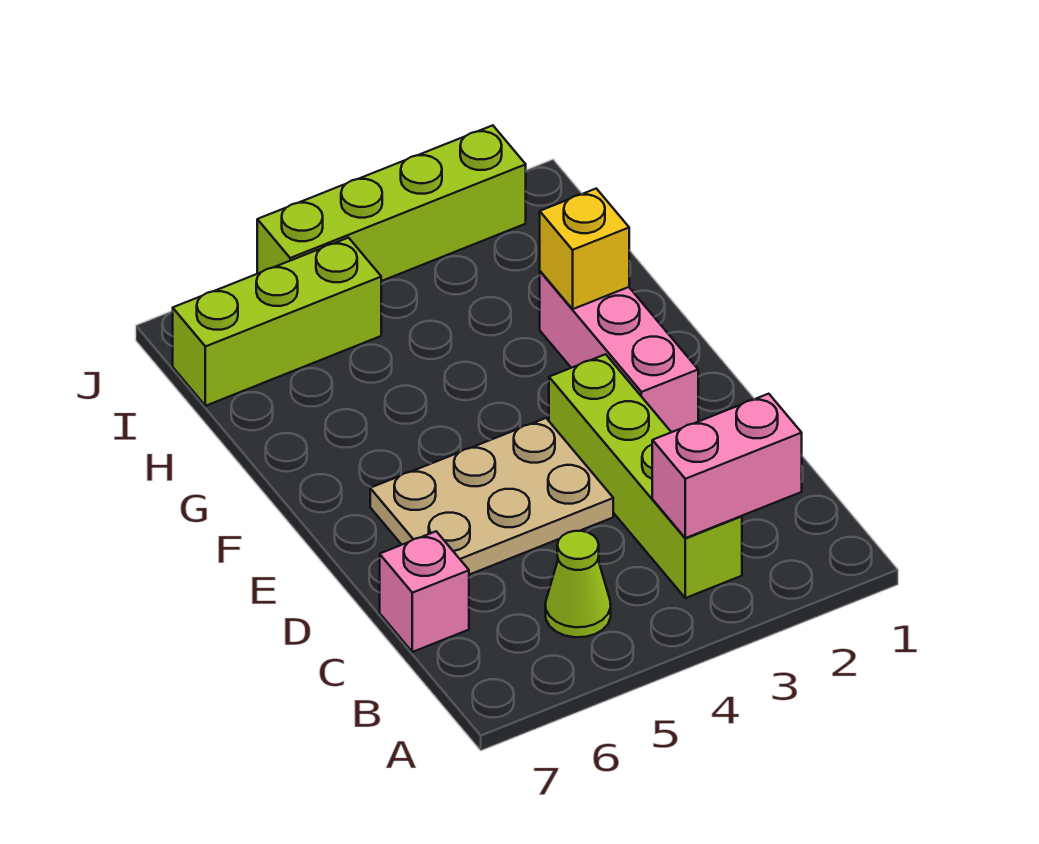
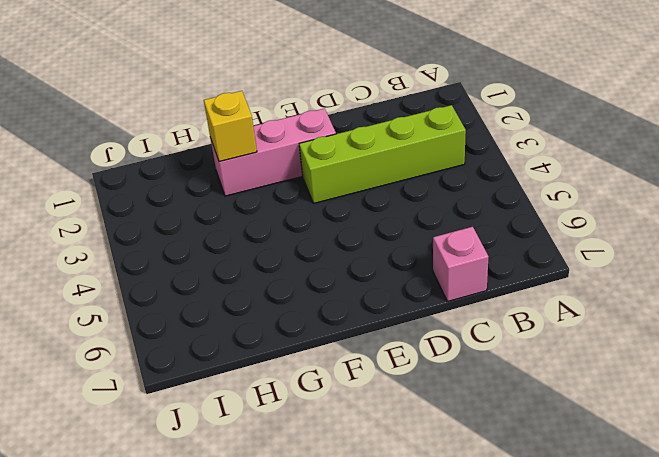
none -> lime 1x1 cone [545,531,611,637]
none -> tan 2x3 plate [370,418,613,575]

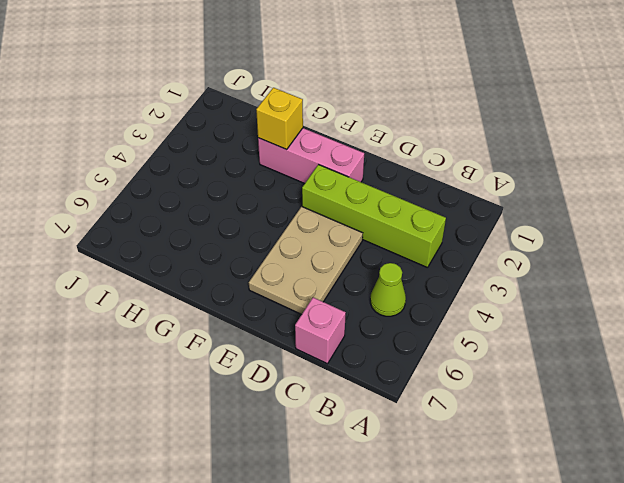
none -> lime 1x3 brick [173,238,381,406]
none -> lime 1x4 brick [257,125,526,281]

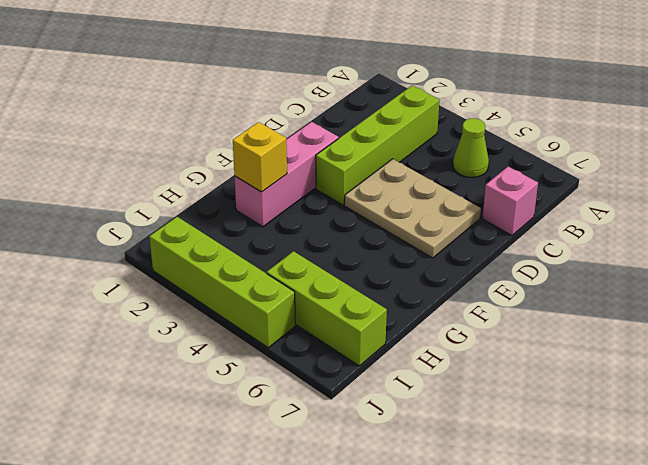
none -> pink 1x2 brick [652,394,802,538]

